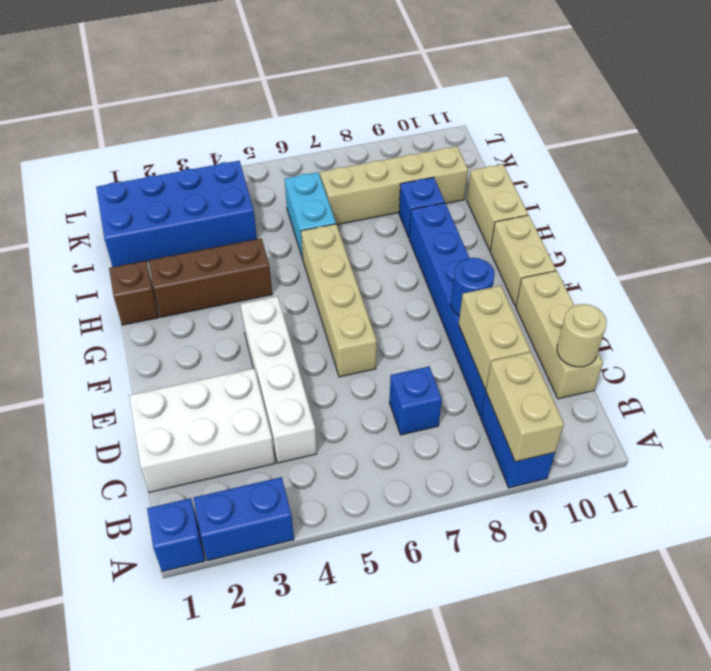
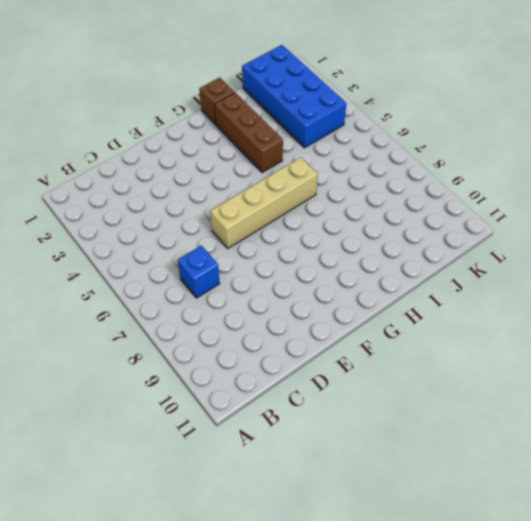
none -> blue 1x1 brick [147,498,205,572]
none -> blue 1x2 brick [194,477,294,561]
none -> blue 1x2 brick [481,392,555,488]

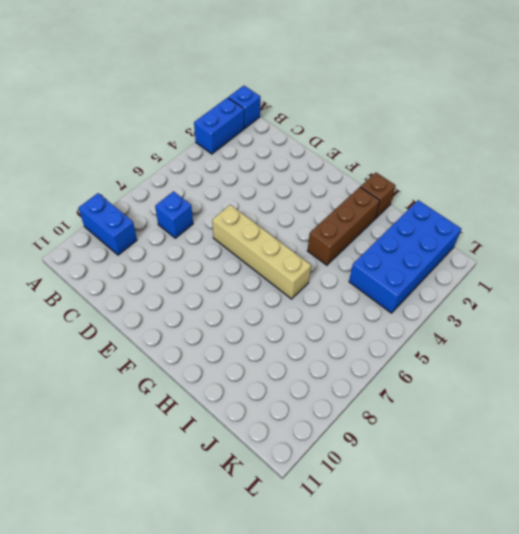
none -> white 2x3 brick [129,368,275,492]
none -> white 1x4 brick [240,296,317,463]
none -> blue 1x6 brick [409,203,486,417]

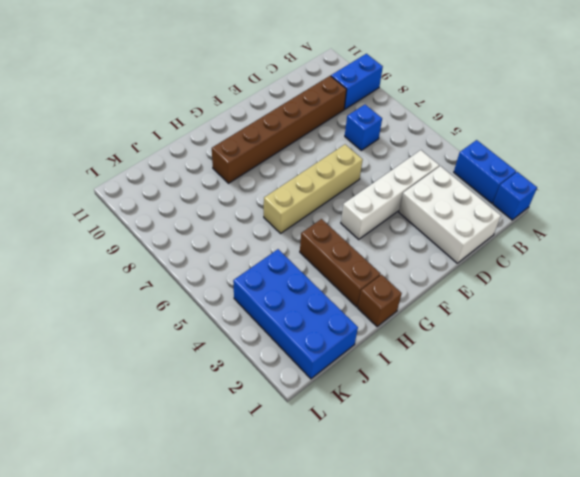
brown 1x6 brick [212,76,347,183] -> blue 1x6 brick [409,203,486,417]
none -> tan 1x3 brick [516,271,603,399]
none -> tan 1x2 brick [490,215,556,306]
none -> tan 1x2 brick [467,164,528,250]

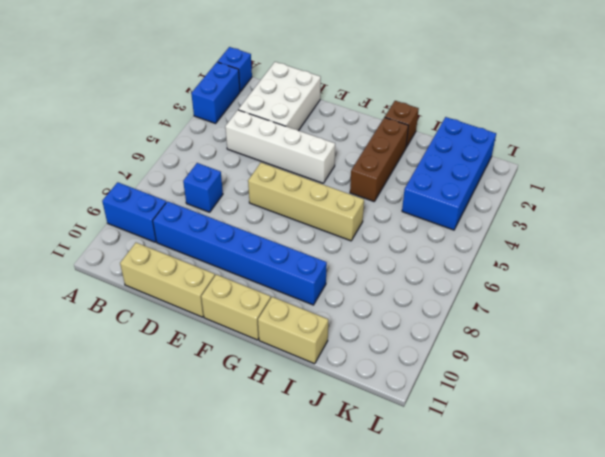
none -> cyan 1x2 brick [285,172,336,259]
none -> blue 1x1 brick [399,177,445,237]
none -> tan 1x4 brick [320,146,468,225]

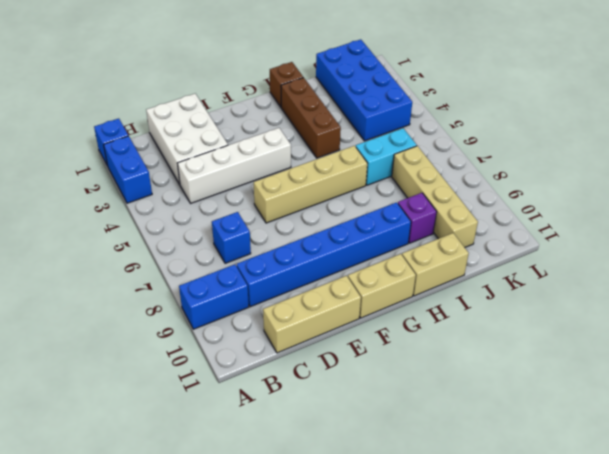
purple 1x1 brick [398,193,437,243] -> blue 1x1 brick [399,177,445,237]
none -> tan 1x2 brick [486,352,564,462]
none -> tan 1x2 brick [459,286,531,389]
none -> tan 1x1 round brick [557,304,607,367]

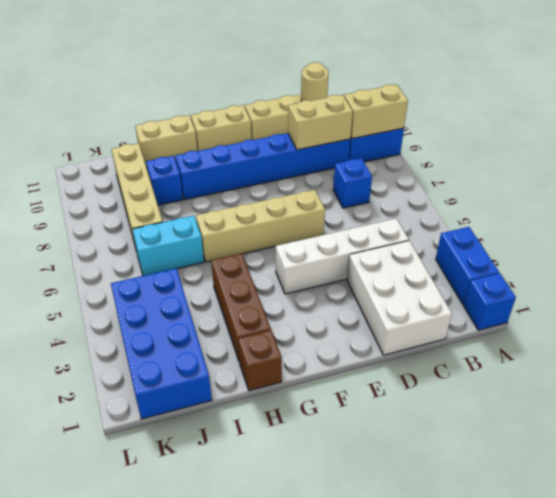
none -> blue 1x1 round brick [451,258,495,316]

